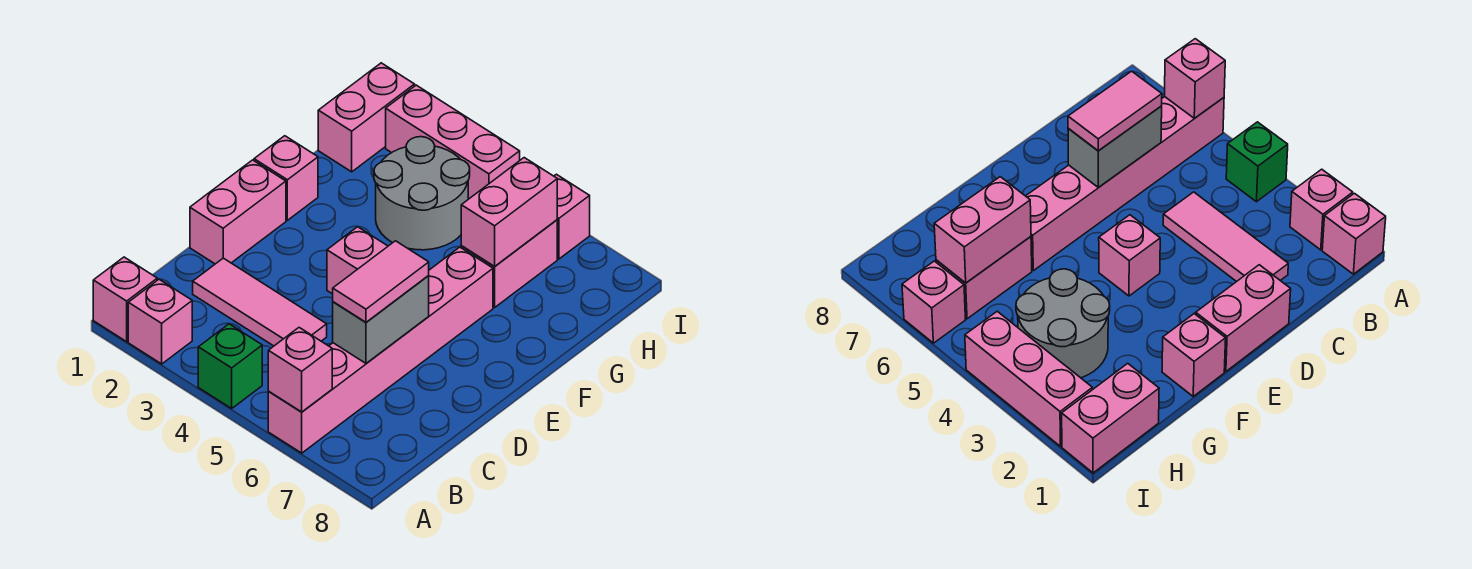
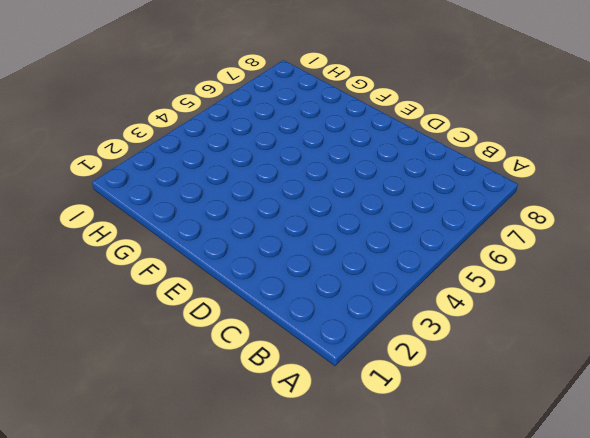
none -> pink 1x1 brick [93,257,157,342]
none -> pink 1x1 brick [128,280,192,364]
none -> green 1x1 brick [198,324,262,408]

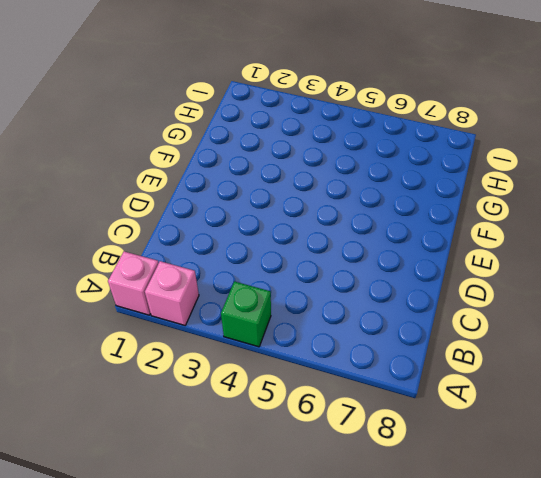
none -> pink 1x6 brick [268,247,493,453]
none -> pink 1x3 tile [193,258,327,346]
none -> pink 1x2 brick [190,160,286,264]

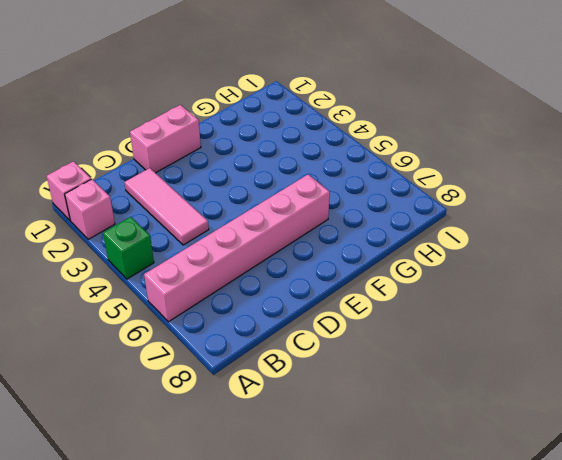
none -> pink 1x1 brick [327,227,388,294]
none -> pink 1x1 brick [254,136,318,220]
none -> grey 2x2 round brick [374,137,470,250]

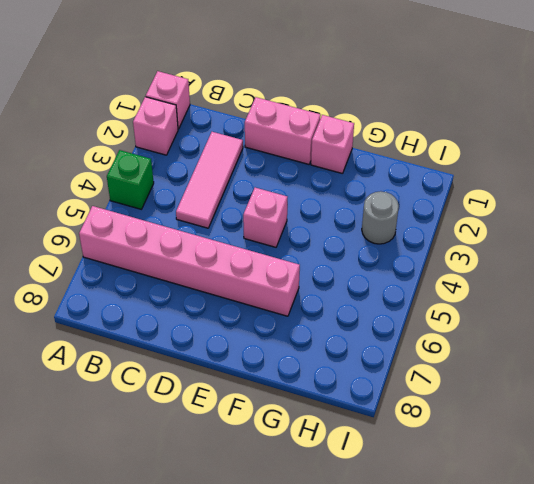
grey 1x1 round brick [362,191,399,244] -> grey 2x2 round brick [374,137,470,250]
none -> pink 1x2 brick [461,220,557,307]
none -> pink 1x2 brick [318,63,415,172]
none -> pink 1x3 brick [386,85,520,199]

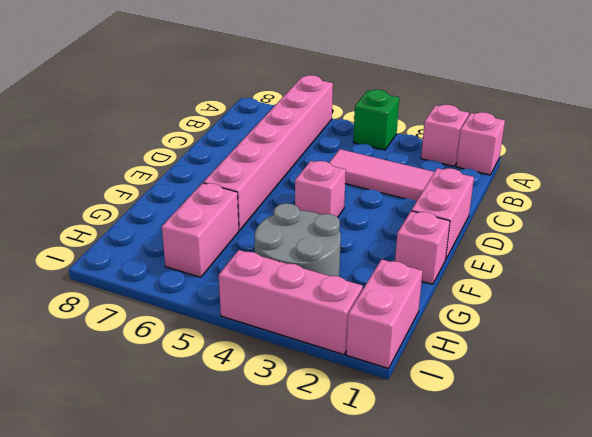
none -> pink 1x1 brick [554,174,590,259]
none -> pink 1x1 brick [268,328,332,412]
none -> grey 1x2 brick [333,275,429,363]

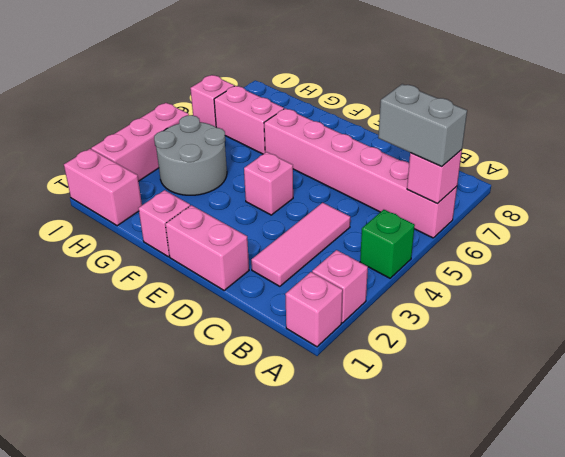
grey 1x2 brick [378,84,467,166] -> grey 1x2 brick moved to [333,275,429,363]
none -> pink 1x2 brick [461,158,557,267]
none -> pink 1x2 tile [333,241,429,322]

